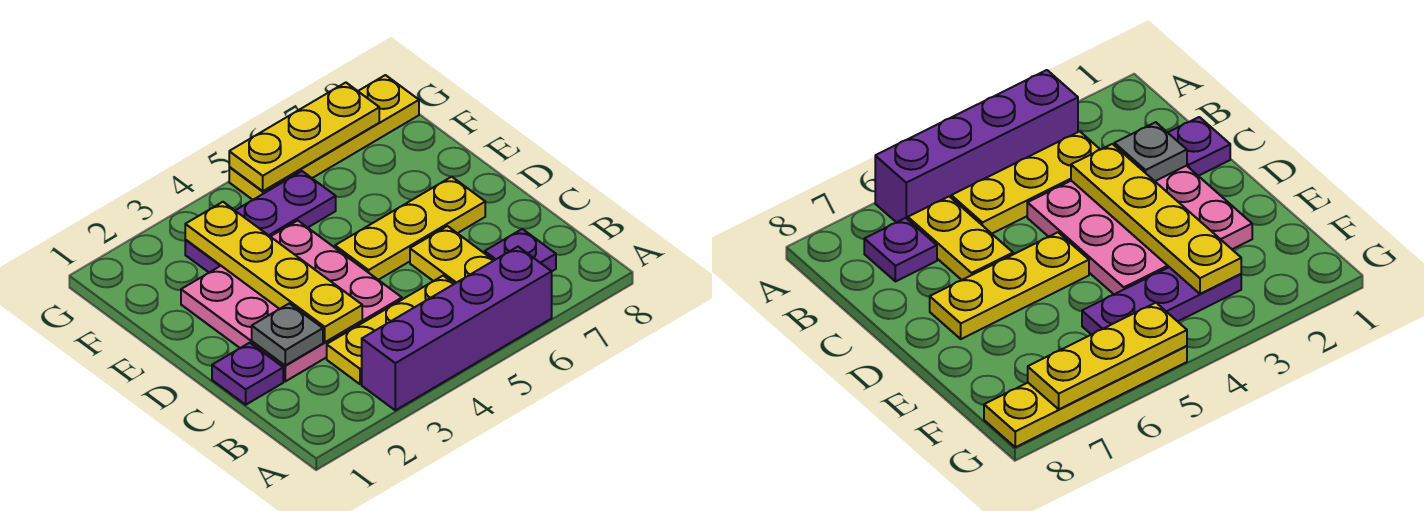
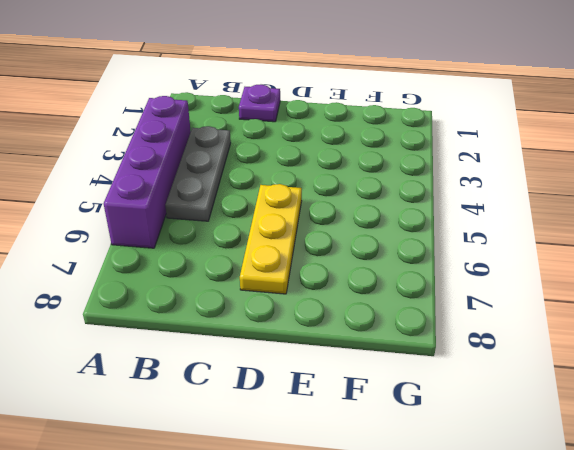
grey 1x3 plate [165,126,231,221] -> yellow 1x3 plate [327,276,454,384]
none -> yellow 1x2 plate [410,226,494,284]
none -> purple 1x1 plate [485,229,556,271]
none -> pink 3x3 plate [181,221,402,381]

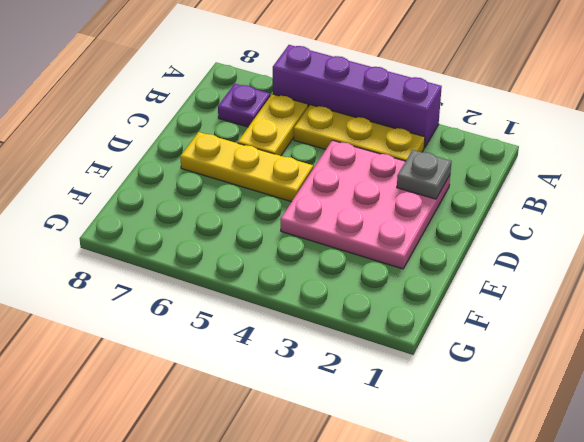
none -> purple 1x1 plate [212,343,283,405]
none -> purple 1x3 plate [185,171,336,272]
none -> yellow 1x4 plate [229,75,419,200]

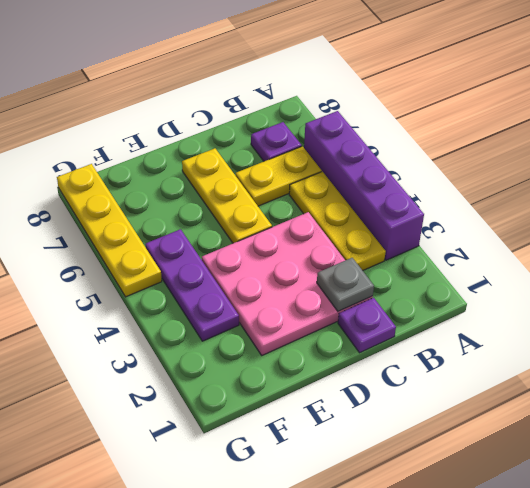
none -> yellow 1x4 plate [185,202,362,342]
none -> yellow 1x3 plate [229,83,379,191]

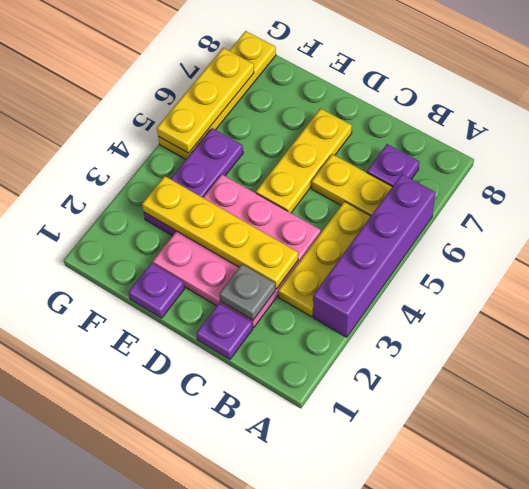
purple 1x1 plate [128,263,184,318] -> none

